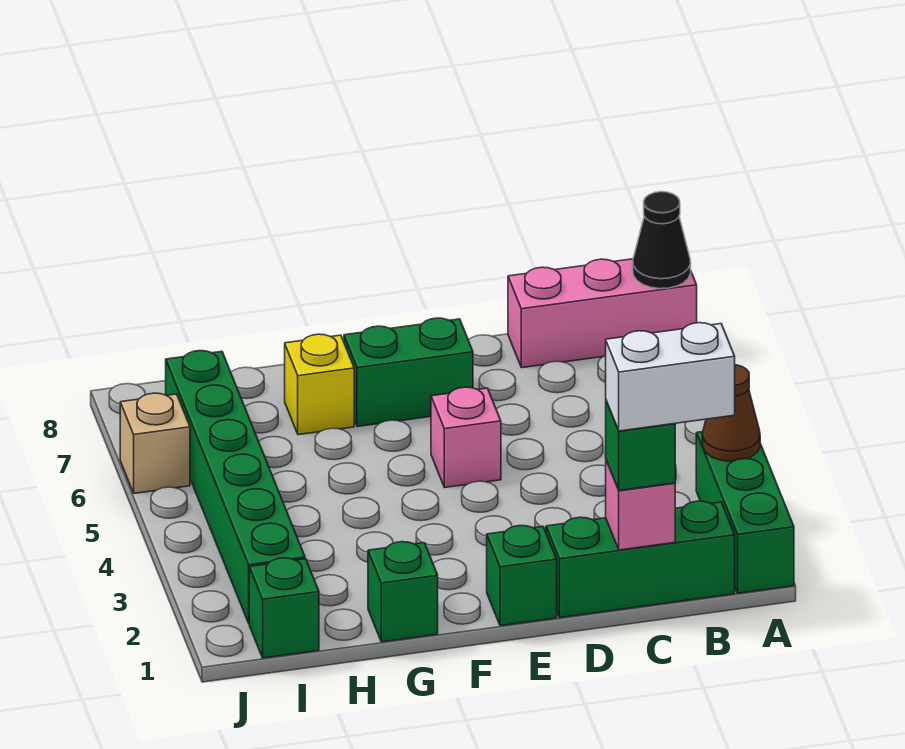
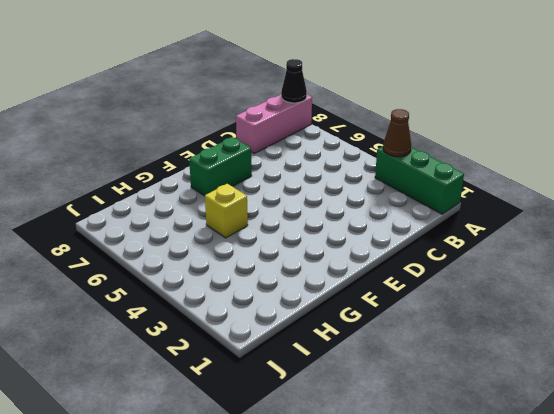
yellow 1x1 brick [205,184,248,238] -> yellow 1x1 brick moved to [285,334,354,435]
none -> green 1x3 brick [546,501,735,618]
none -> green 1x1 brick [487,526,557,626]
none -> pink 1x1 brick [431,387,501,487]

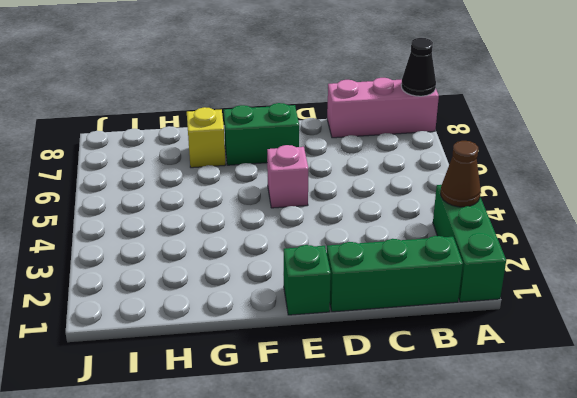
none -> green 1x1 brick [368,542,438,642]
none -> green 1x1 brick [249,558,319,658]
none -> green 1x6 brick [166,351,305,623]

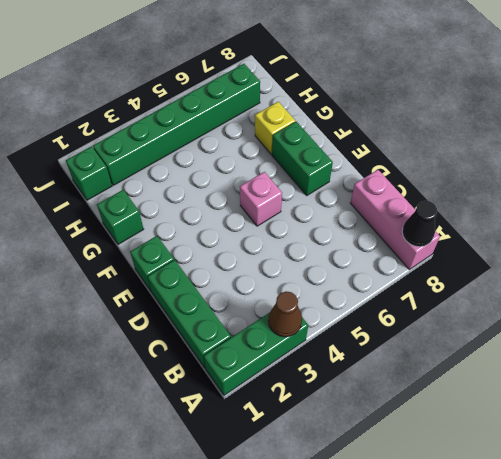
none -> tan 1x1 brick [120,393,190,493]
none -> pink 1x1 brick [606,460,675,550]
none -> green 1x1 brick [606,401,675,491]

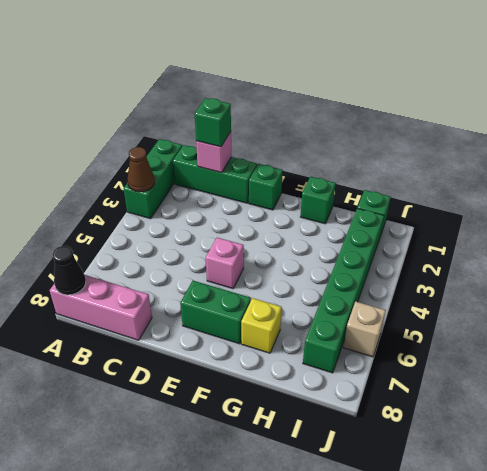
none -> white 1x2 brick [606,323,735,431]

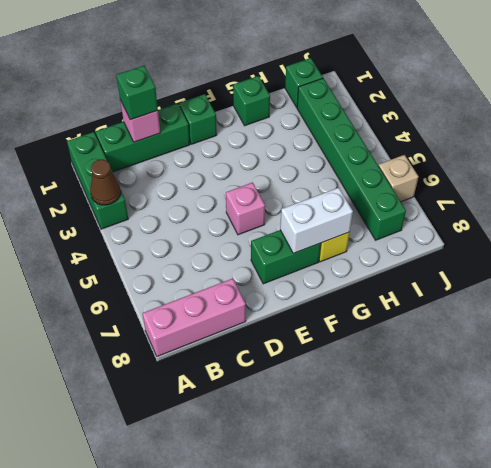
white 1x2 brick [280,188,353,253] -> white 1x2 brick moved to [606,323,735,431]
none -> black 1x1 cone [633,192,691,289]

